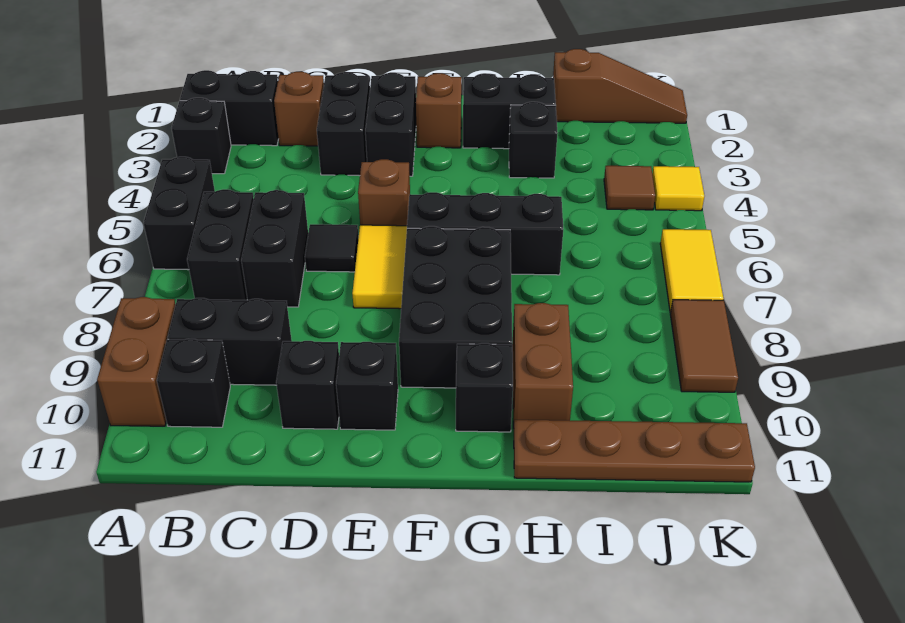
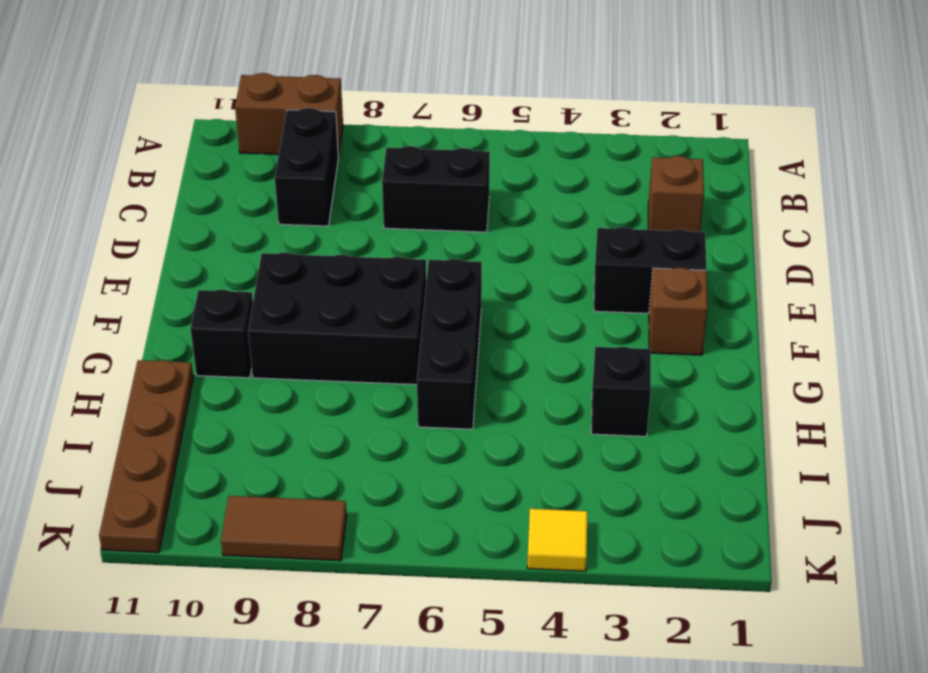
none -> black 1x2 brick [180,70,279,146]
none -> black 1x1 brick [172,98,231,174]
none -> black 1x2 brick [143,157,215,270]

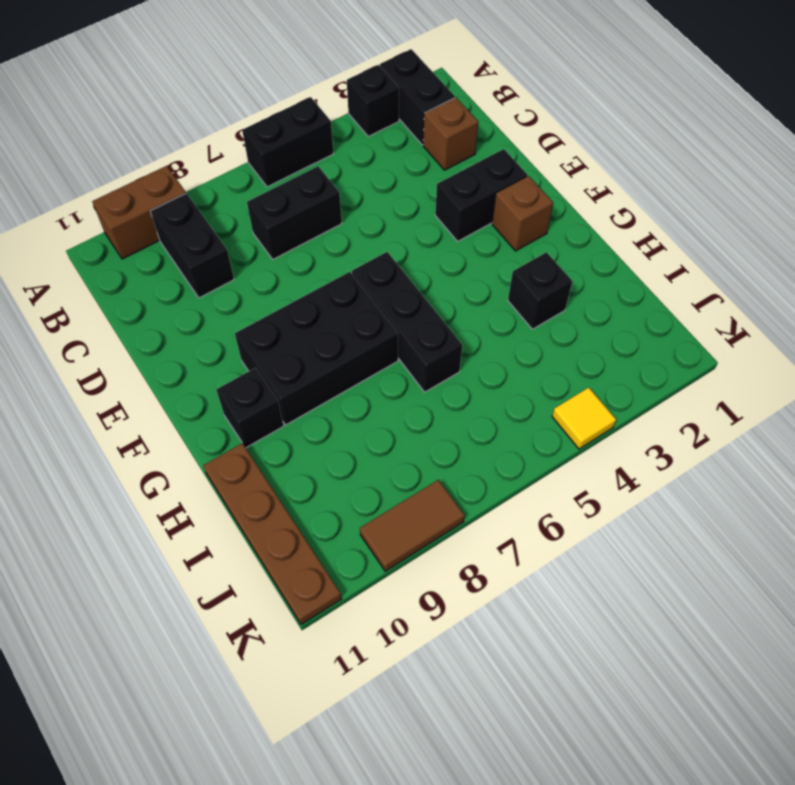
none -> black 1x2 brick [187,189,254,300]
none -> black 1x1 brick [157,339,230,427]
none -> black 1x2 brick [317,72,370,176]

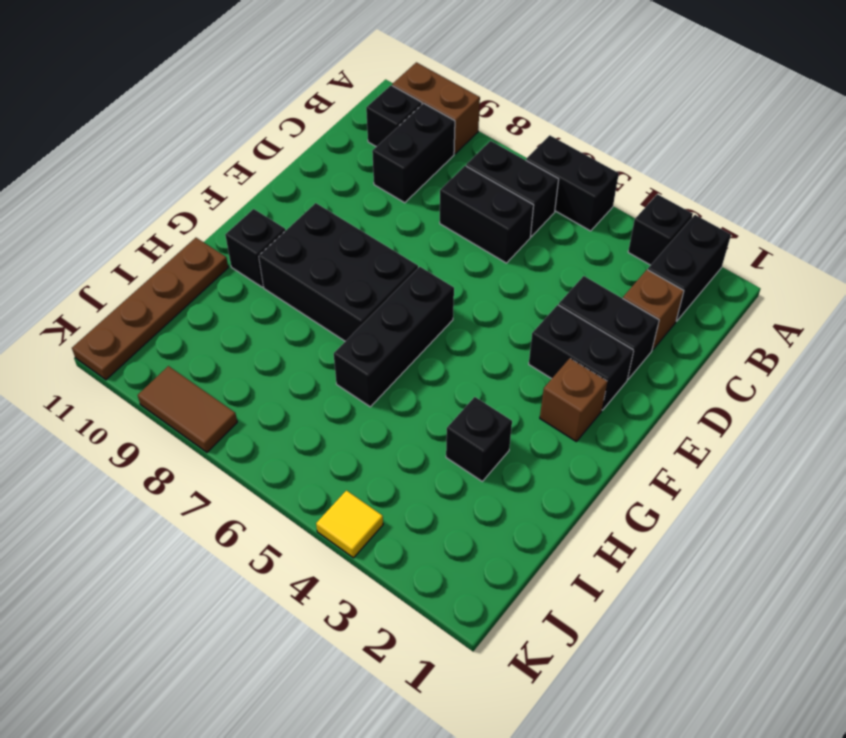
none -> black 1x1 tile [305,224,358,272]
none -> black 1x1 brick [276,341,339,429]
none -> brown 1x1 brick [358,159,410,226]

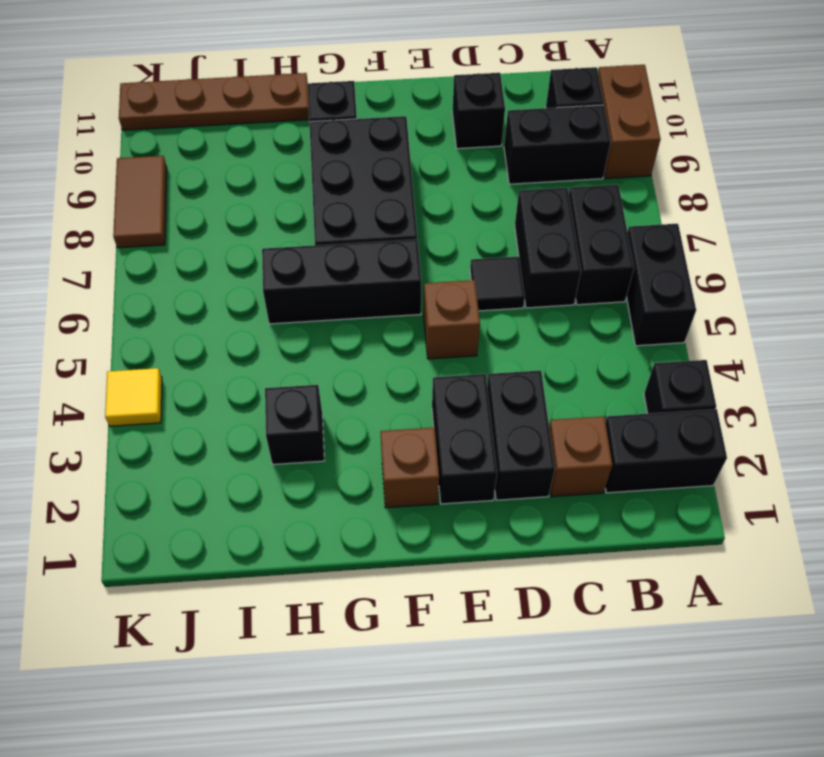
none -> yellow 1x2 tile [352,225,407,309]
none -> black 1x1 brick [336,342,398,430]
none -> black 1x2 brick [463,74,556,149]

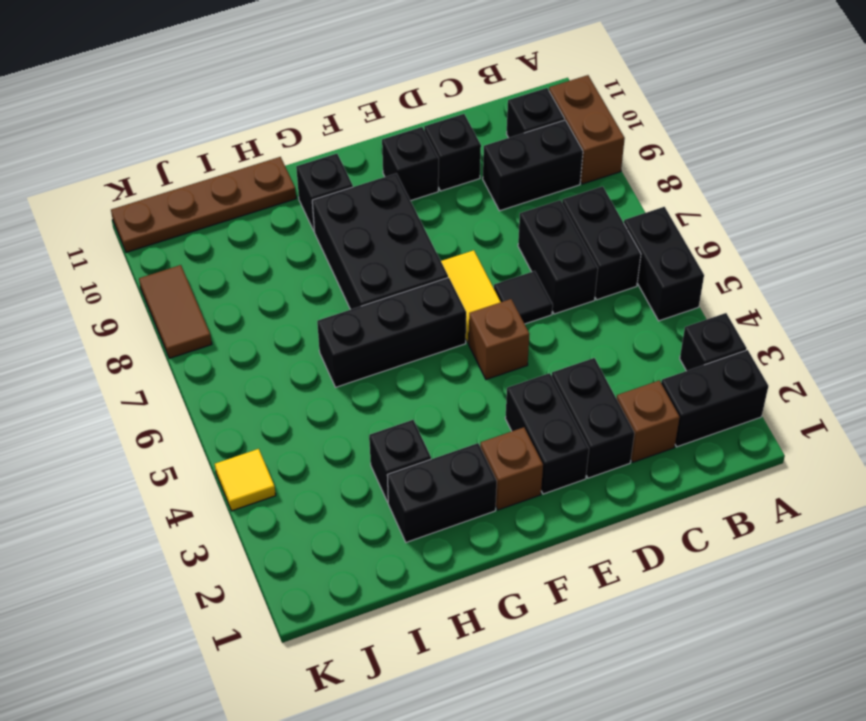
none -> brown 1x2 brick [512,303,573,428]
none -> brown 1x3 slope [553,49,687,123]
none -> brown 1x1 tile [604,166,655,210]

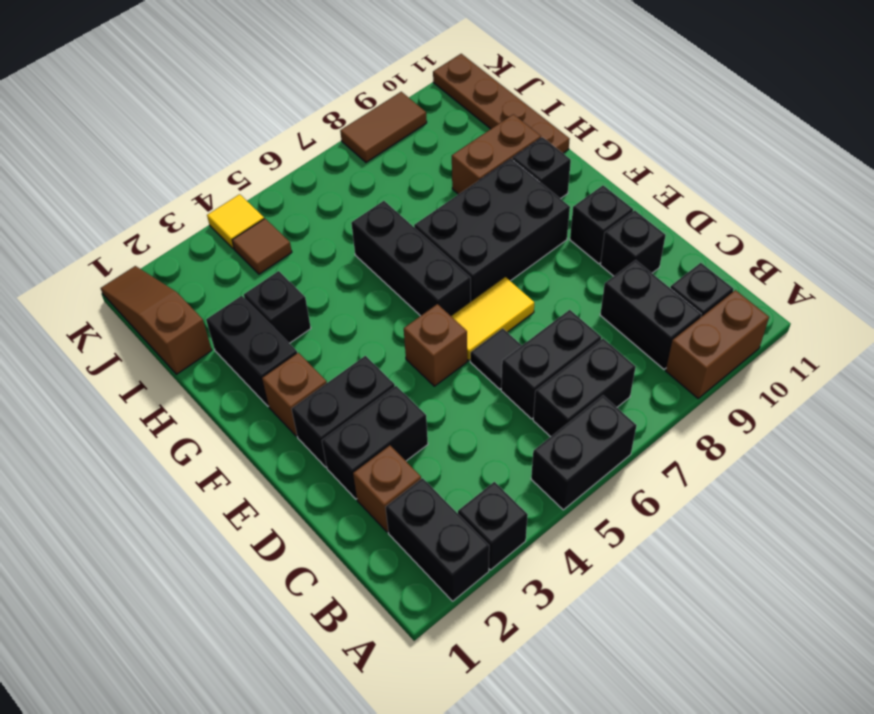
none -> yellow 1x2 tile [660,229,724,313]

